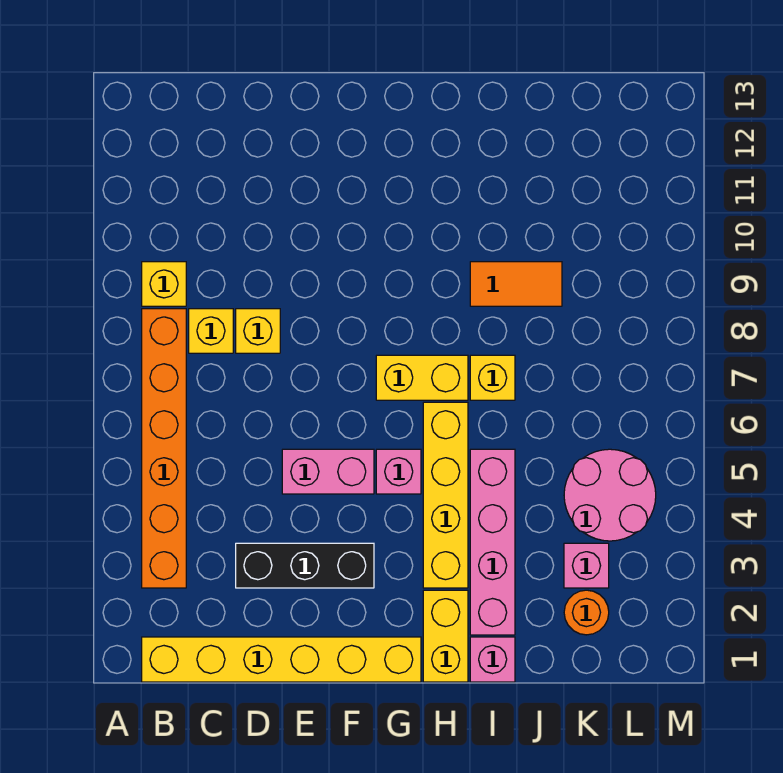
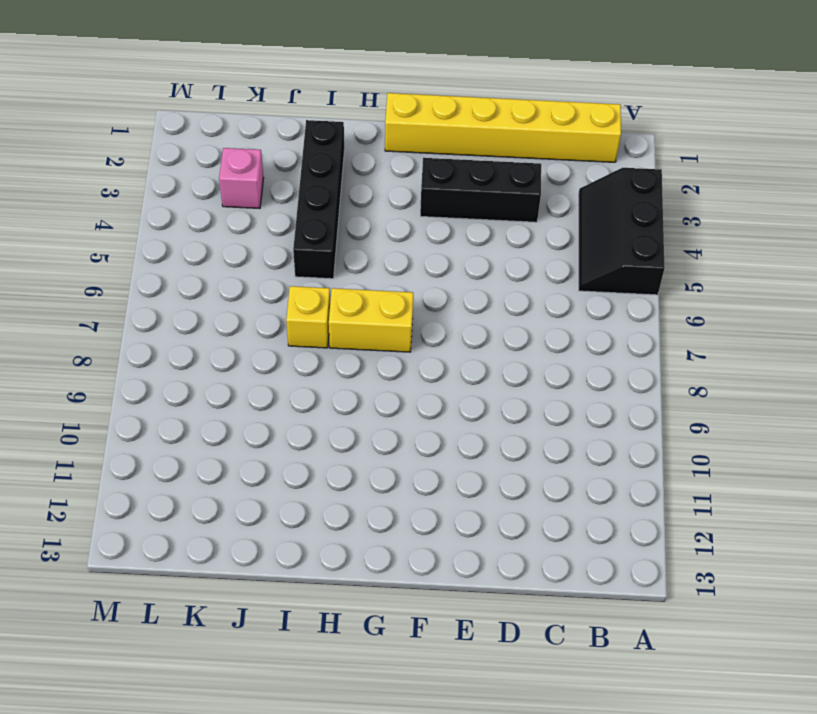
black 2x3 slope [579,168,664,295] -> orange 1x6 brick [142,309,186,588]
black 1x4 brick [293,120,344,279] -> pink 1x4 brick [470,449,515,635]
none -> yellow 1x1 brick [142,262,186,306]
none -> yellow 1x1 brick [189,309,233,353]
none -> yellow 1x1 brick [236,309,280,353]

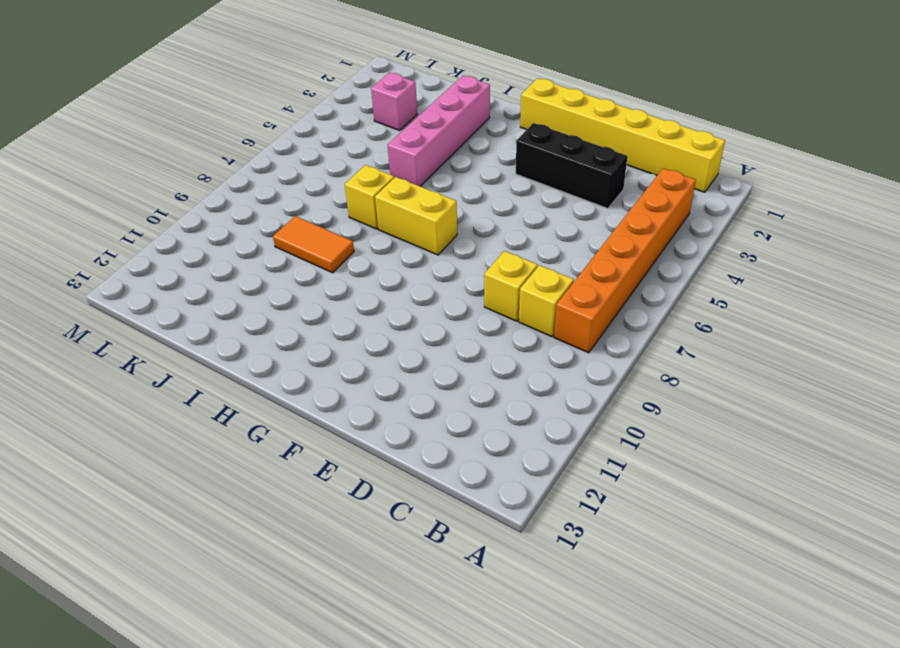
none -> yellow 1x1 brick [142,262,186,306]
none -> pink 1x2 brick [282,449,374,494]
none -> pink 1x1 brick [376,449,421,494]

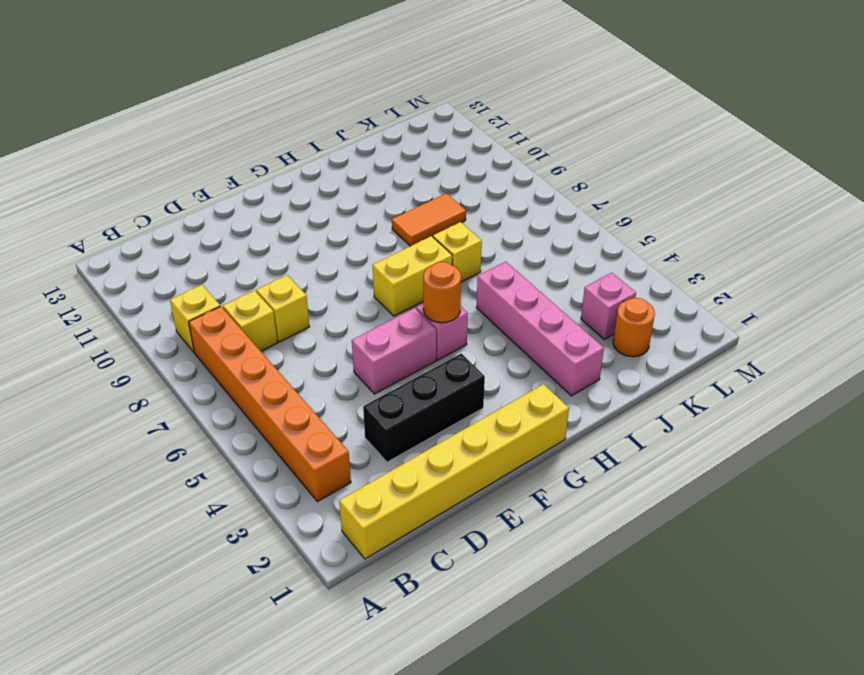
orange 1x1 round brick [423,262,461,323] -> none
none -> yellow 1x2 brick [423,590,468,682]
none -> yellow 1x4 brick [423,402,468,588]
none -> pink 1x1 brick [470,637,515,682]

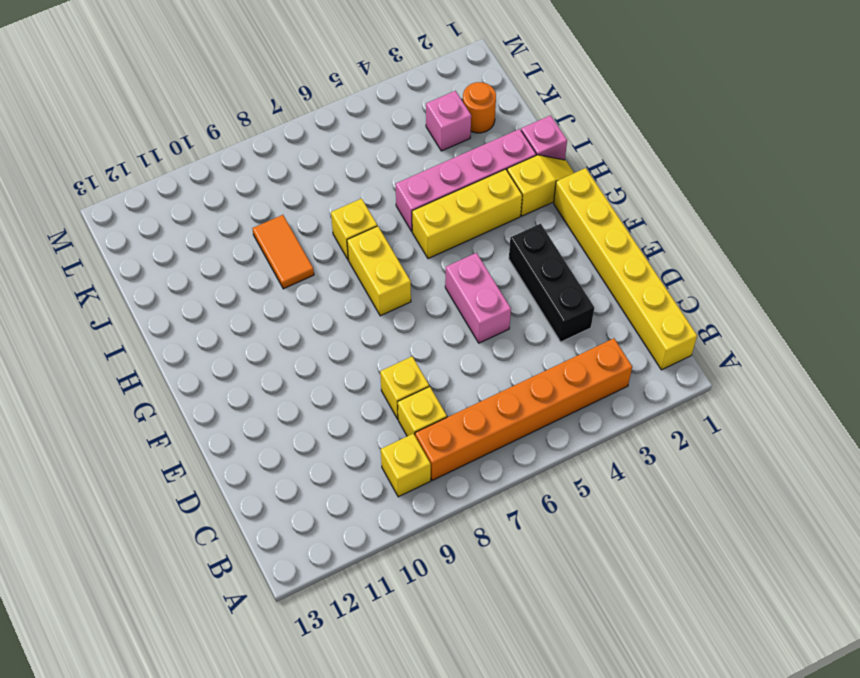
yellow 1x2 slope [507,155,574,216] -> yellow 1x2 brick [423,590,468,682]
yellow 1x3 brick [412,169,522,259] -> yellow 1x4 brick [423,402,468,588]
none -> pink 1x1 brick [376,449,421,494]
none -> pink 2x2 round brick [564,449,656,541]

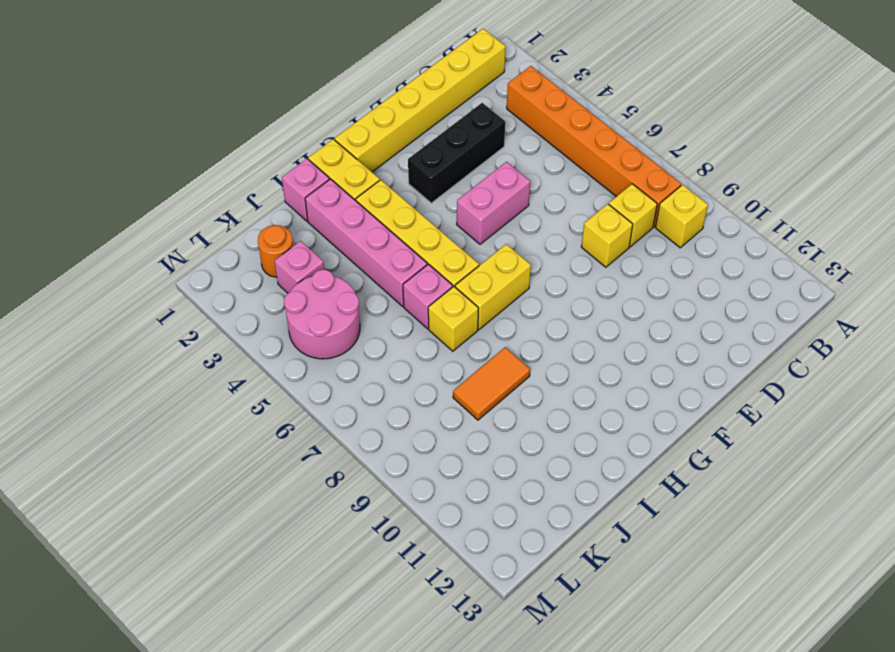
pink 1x1 brick [403,264,453,329] -> pink 1x1 brick moved to [376,449,421,494]

